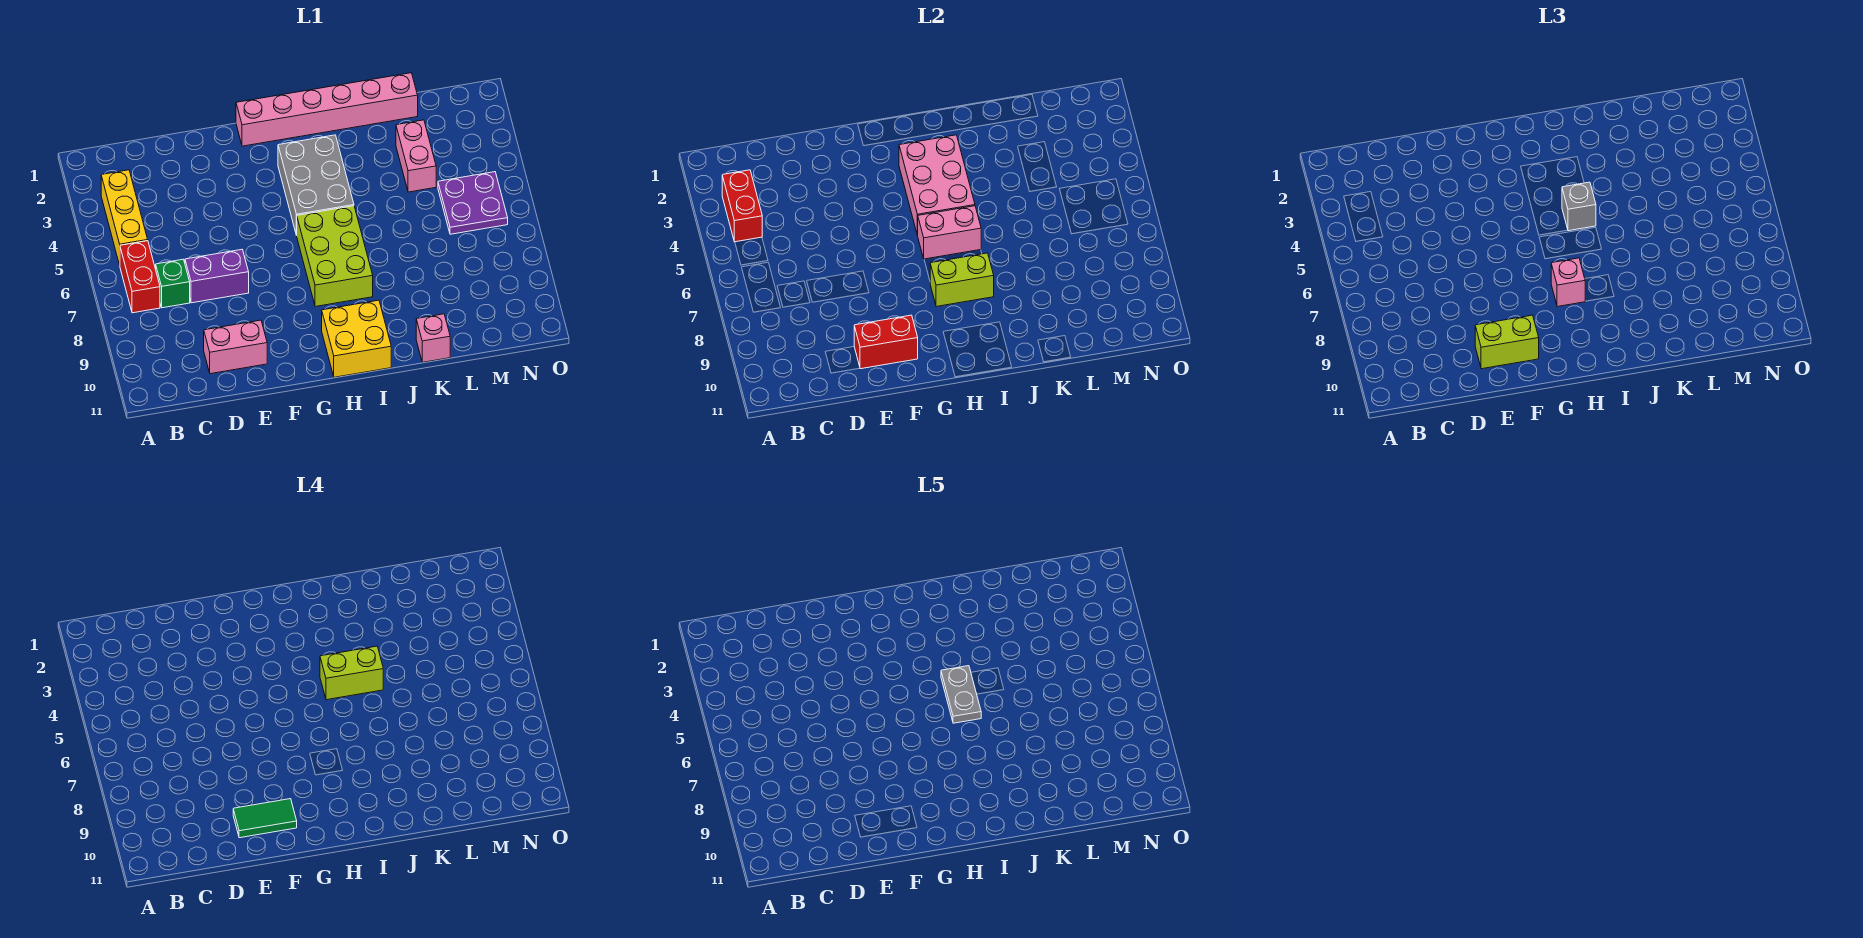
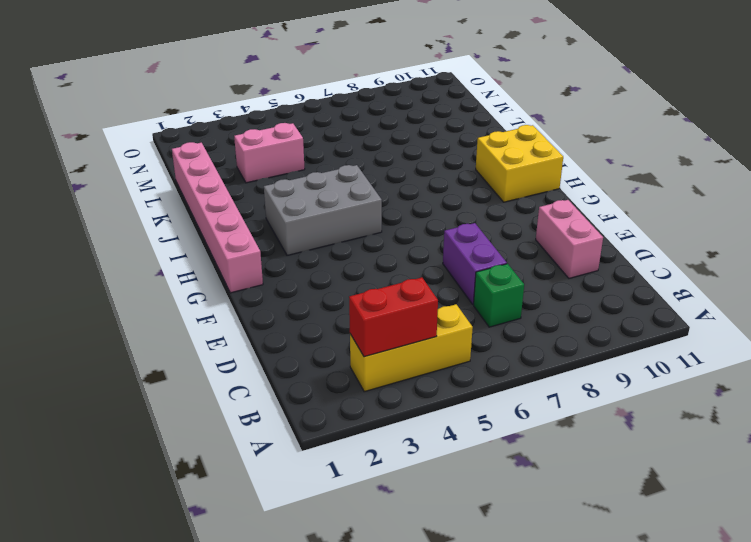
none -> red 1x2 brick [120,241,160,313]
none -> lime 2x3 brick [297,206,373,307]
none -> pink 1x1 brick [416,314,450,362]

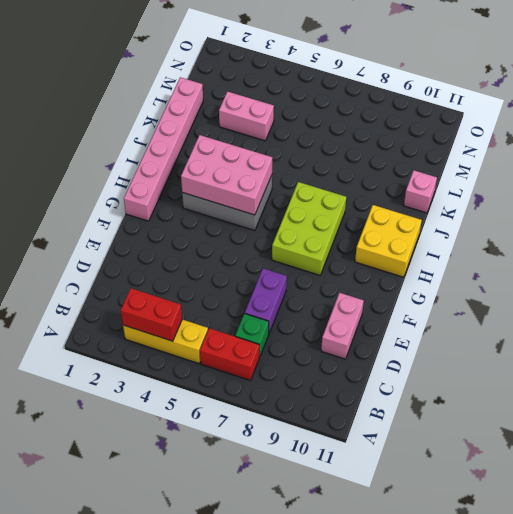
lime 2x3 brick [272,182,346,275] -> lime 2x3 brick turned to [297,206,373,307]
none -> purple 2x2 plate [438,172,508,234]
none -> red 1x2 brick [854,315,918,369]
none -> pink 1x2 brick [918,206,981,259]

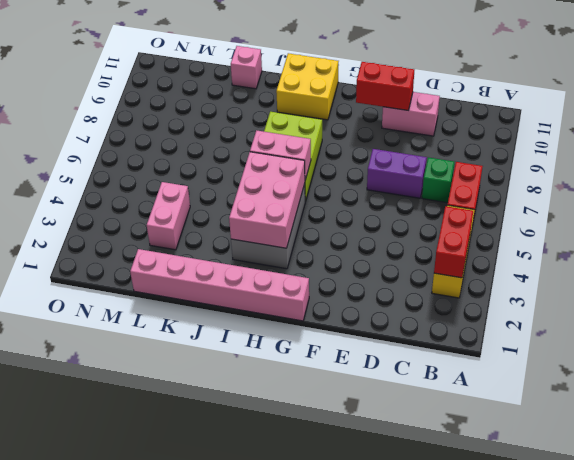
none -> purple 2x2 plate [438,172,508,234]
none -> lime 1x2 brick [930,253,994,307]
none -> lime 1x2 brick [1475,315,1539,369]

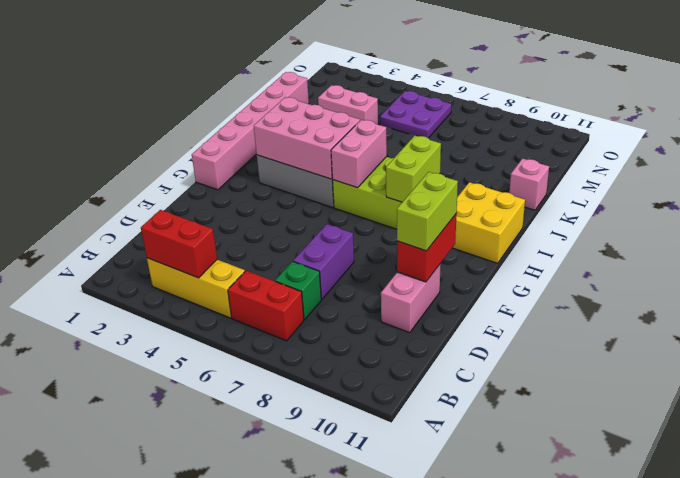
none -> pink 1x1 brick [1551,258,1585,307]
none -> grey 1x1 brick [1562,182,1596,231]
none -> green 1x2 tile [233,799,297,838]

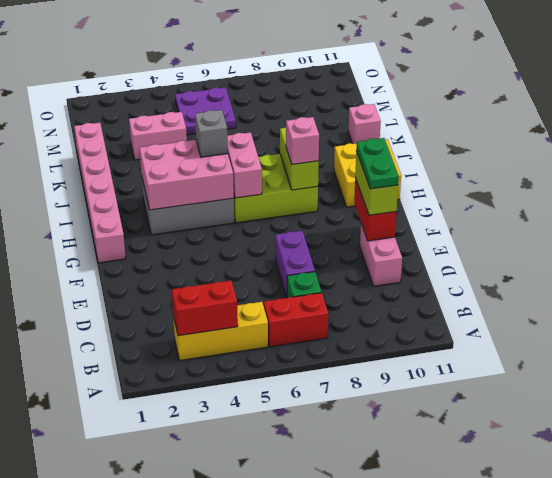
green 1x2 plate [356,138,399,189] -> green 1x2 tile [233,799,297,838]
none -> lime 1x2 brick [320,646,383,700]
none -> grey 1x2 plate [941,666,981,723]

